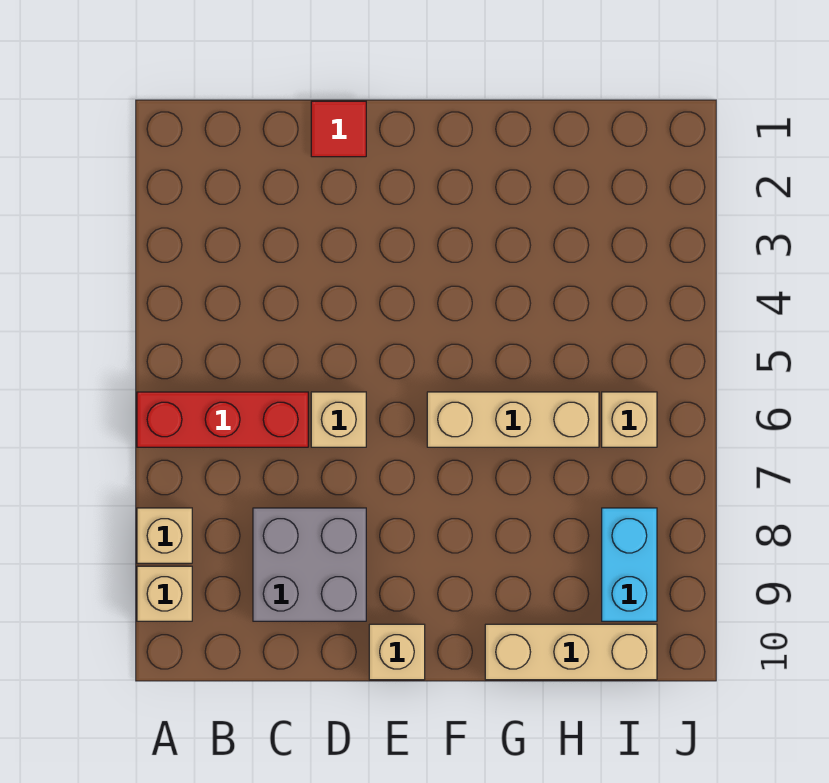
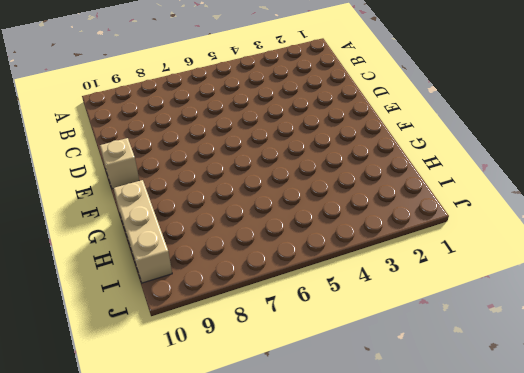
none -> red 1x3 brick [137,392,308,447]
none -> tan 1x1 brick [137,508,192,563]

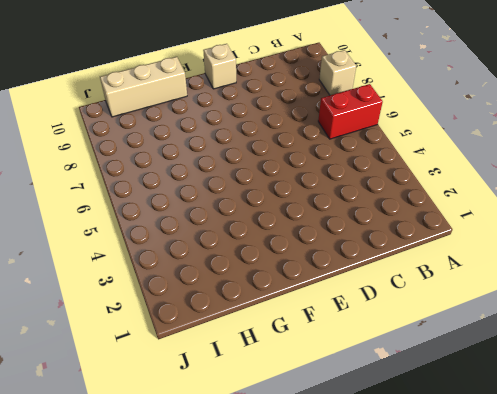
red 1x2 brick [318,84,383,139] -> red 1x3 brick [137,392,308,447]
none -> tan 1x1 brick [137,566,192,621]
none -> grey 2x2 brick [253,508,366,621]

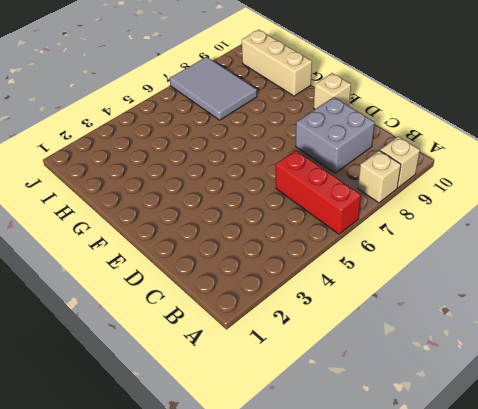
grey 2x3 tile [169,57,257,120] -> cyan 1x2 brick [602,508,657,621]
none -> red 1x1 tile [311,101,366,157]
none -> tan 1x1 brick [311,392,366,447]

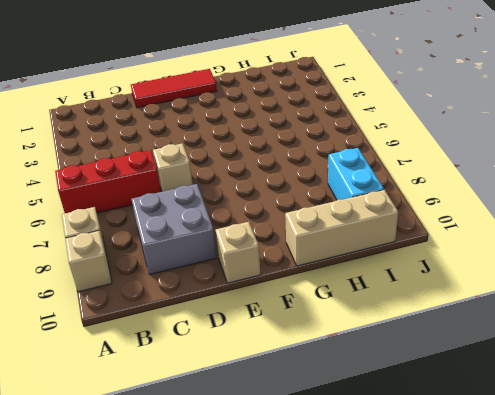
red 1x3 tile [131,69,217,108] -> red 1x1 tile [311,101,366,157]
none -> tan 1x3 brick [427,392,599,447]
none -> tan 1x1 brick [602,392,657,447]

